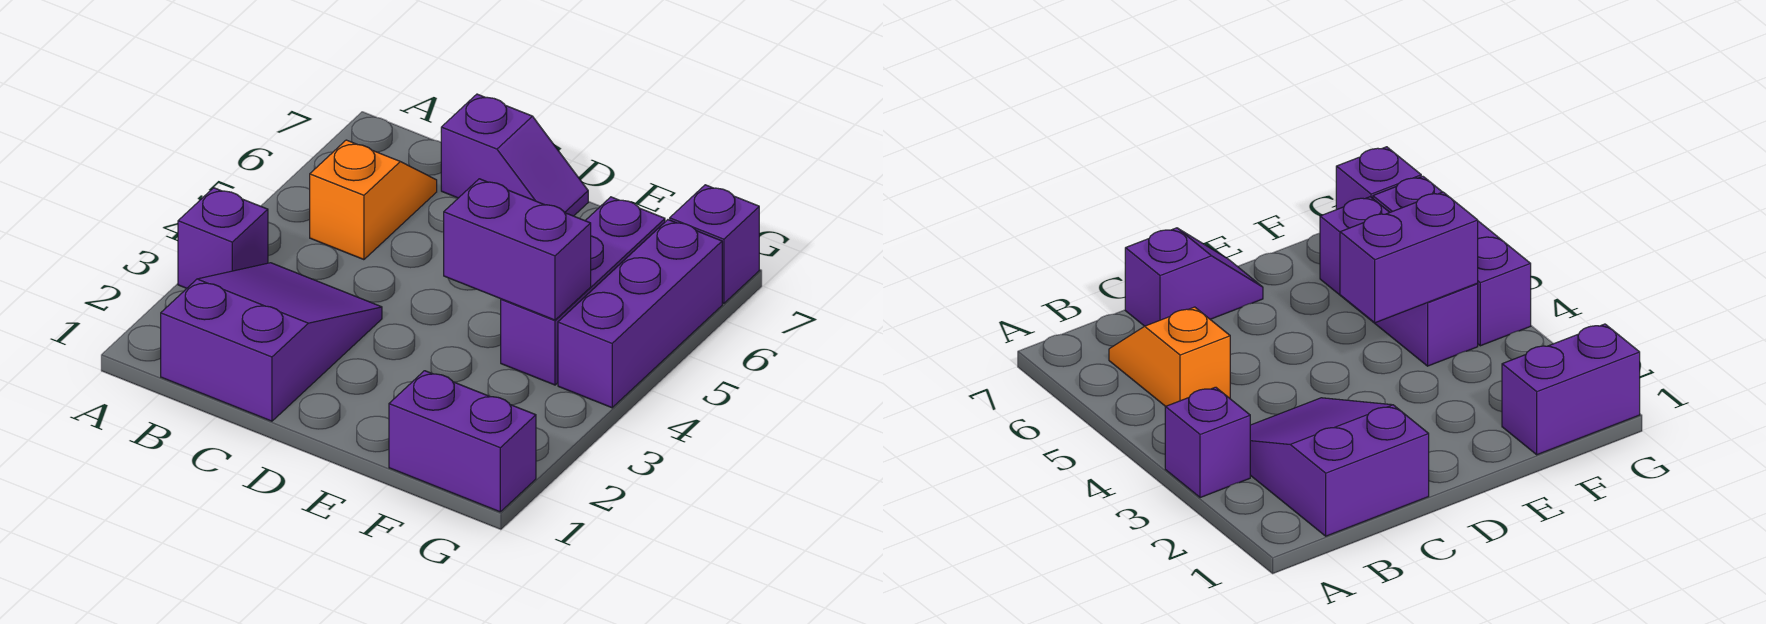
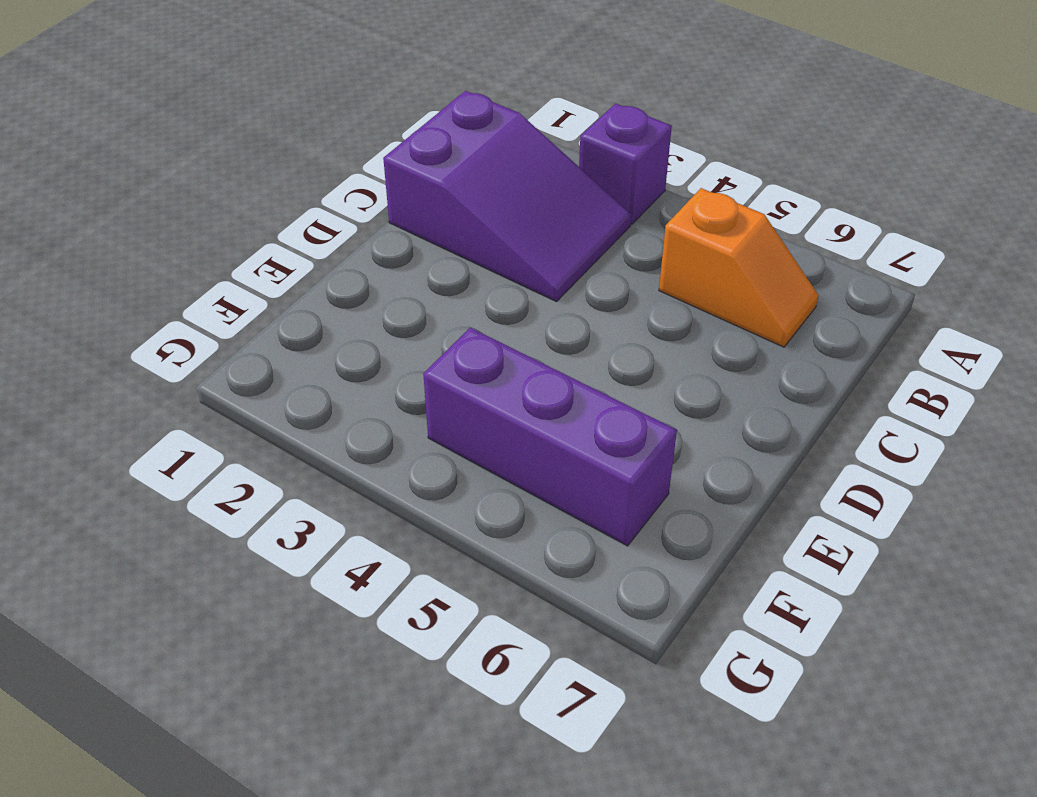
none -> purple 1x2 slope [441,94,588,216]
none -> purple 1x2 brick [389,371,536,512]

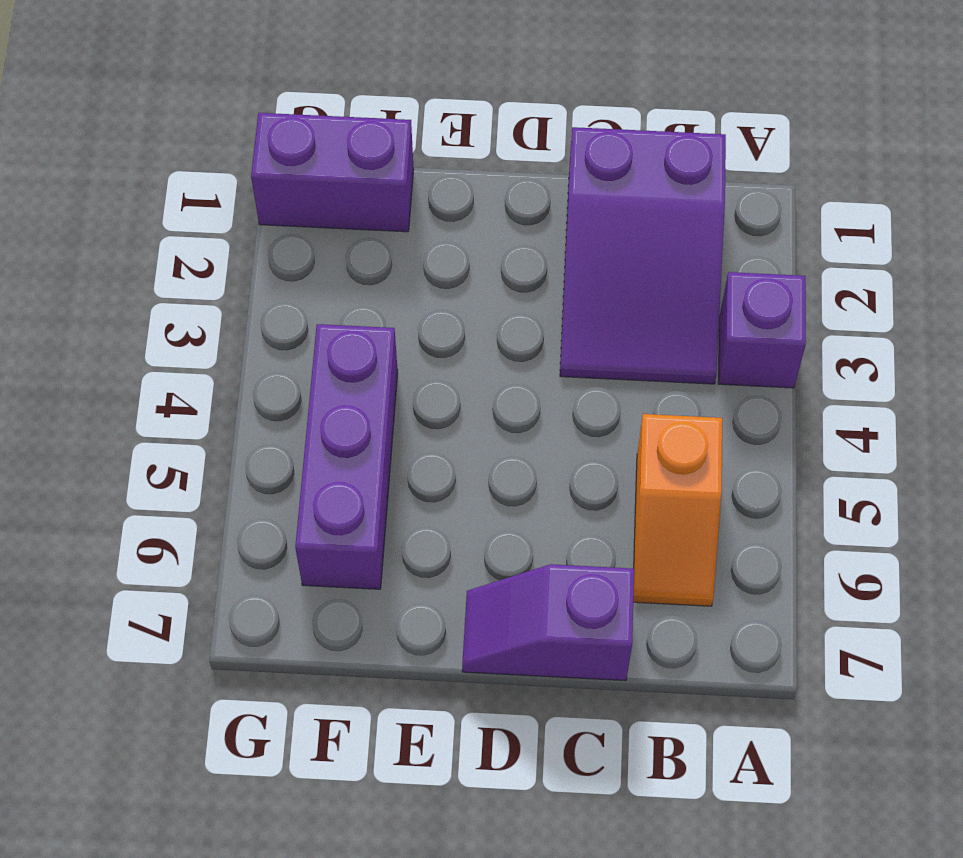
none -> purple 1x3 brick [558,220,722,408]
none -> purple 1x1 brick [670,185,759,303]

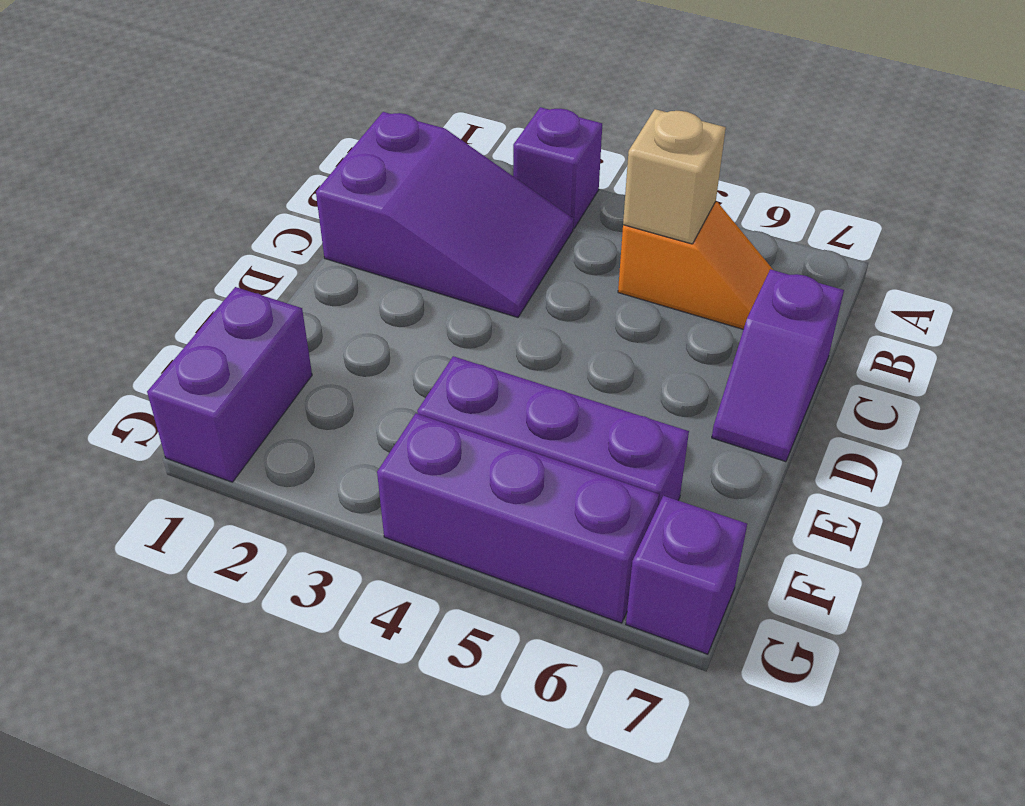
tan 1x1 brick [623,109,726,244] -> none
none -> purple 1x2 brick [444,179,591,320]

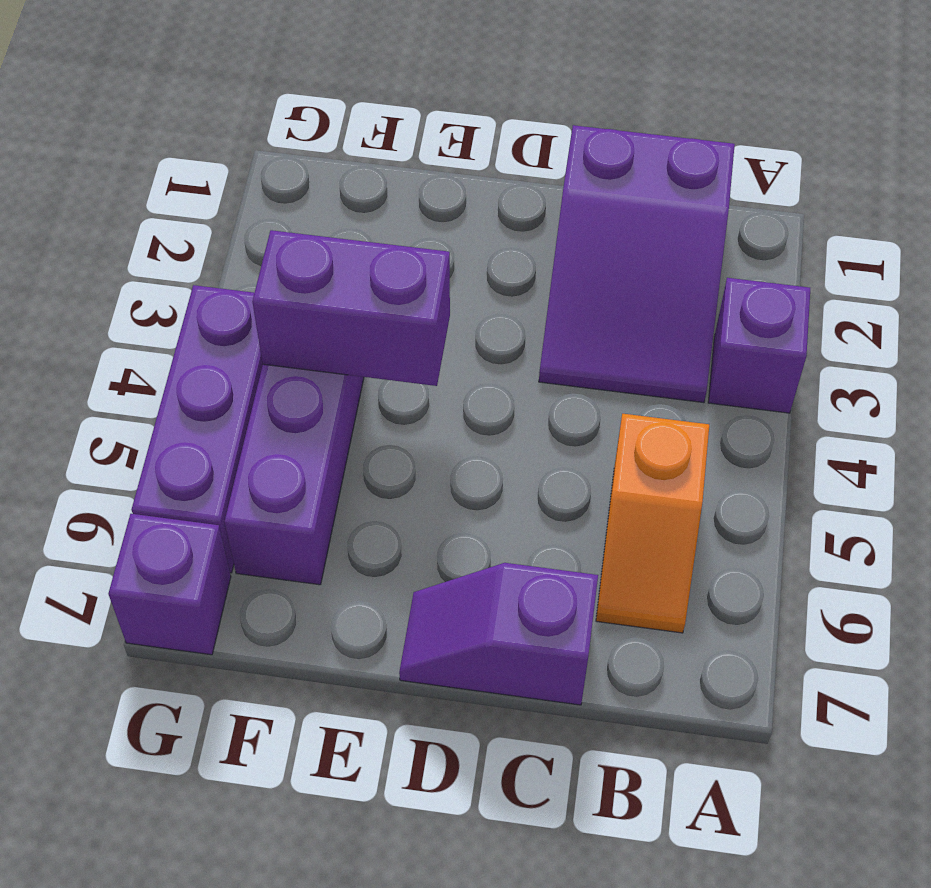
none -> purple 1x2 brick [389,371,536,512]

